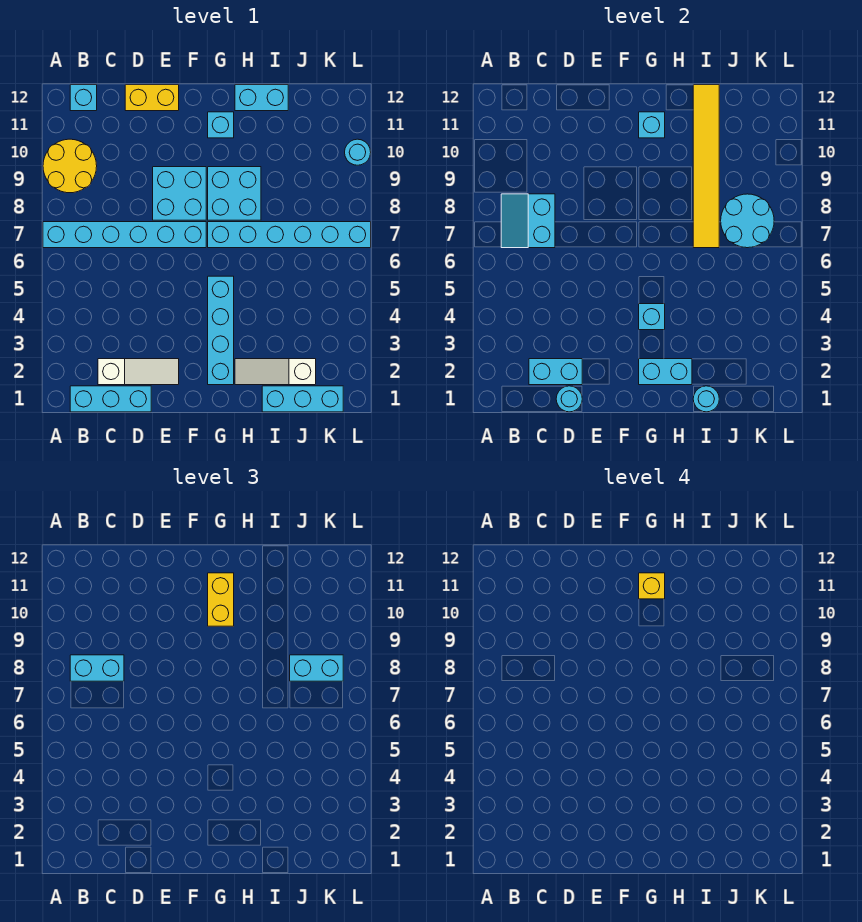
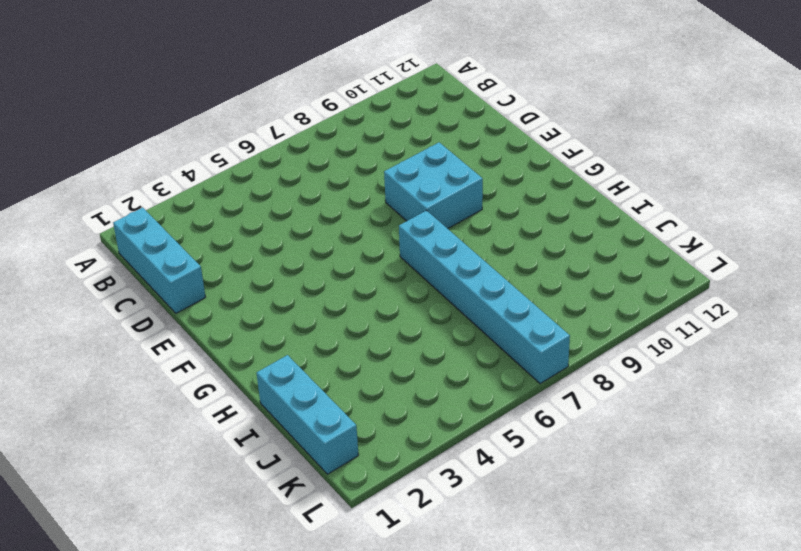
none -> cyan 1x6 brick [43,222,206,248]
none -> yellow 2x2 round brick [43,139,97,193]
none -> cyan 1x1 brick [70,85,97,111]

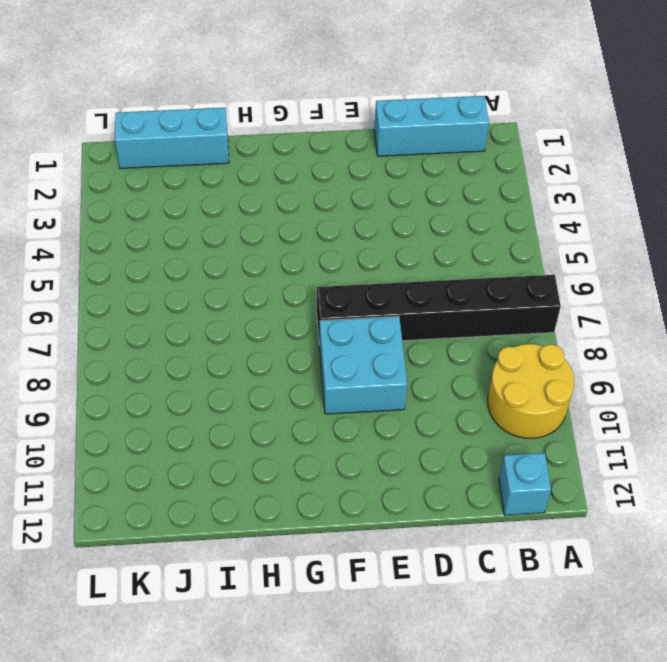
black 1x6 brick [317,275,561,345] -> cyan 1x6 brick [43,222,206,248]
none -> white 1x3 slope [98,359,179,385]
none -> yellow 1x2 brick [125,85,179,111]
none -> cyan 1x4 brick [208,276,234,385]

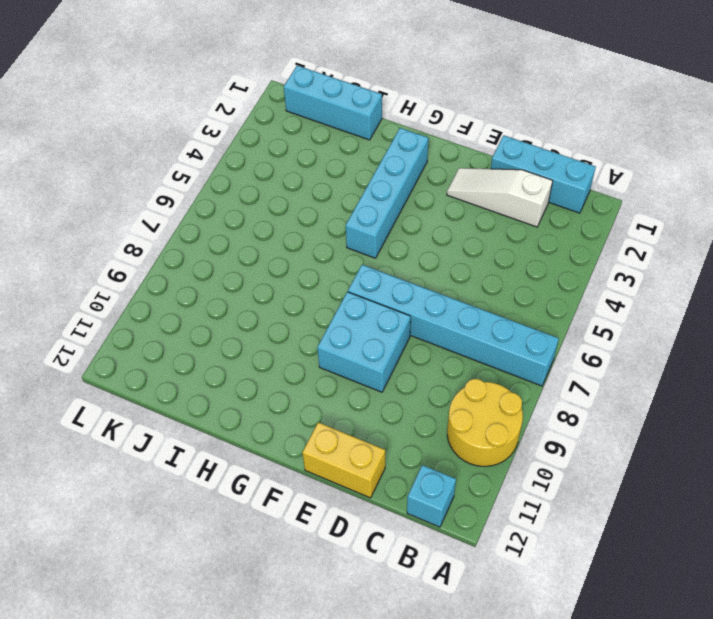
none -> cyan 1x6 brick [208,222,371,248]
none -> cyan 2x2 brick [208,167,261,220]
none -> cyan 1x1 brick [208,112,234,138]

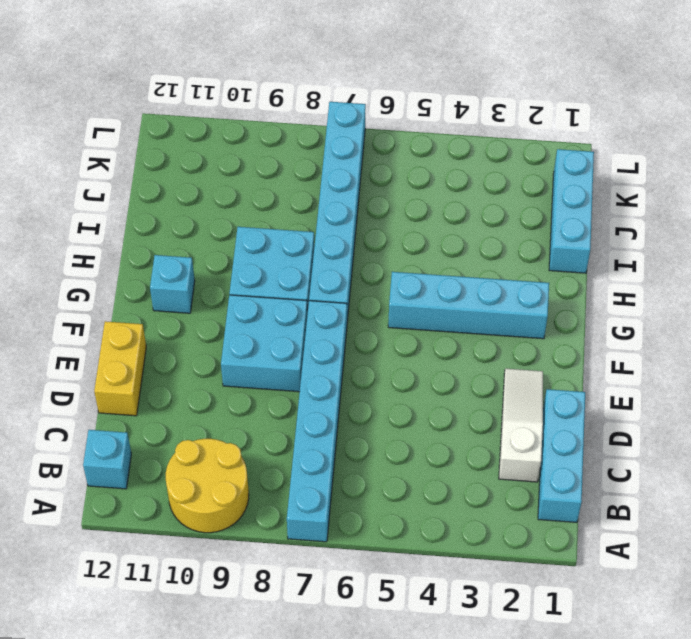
none -> white 1x3 slope [235,359,316,385]
none -> cyan 1x2 brick [235,85,288,111]
none -> cyan 1x1 round brick [345,139,371,165]

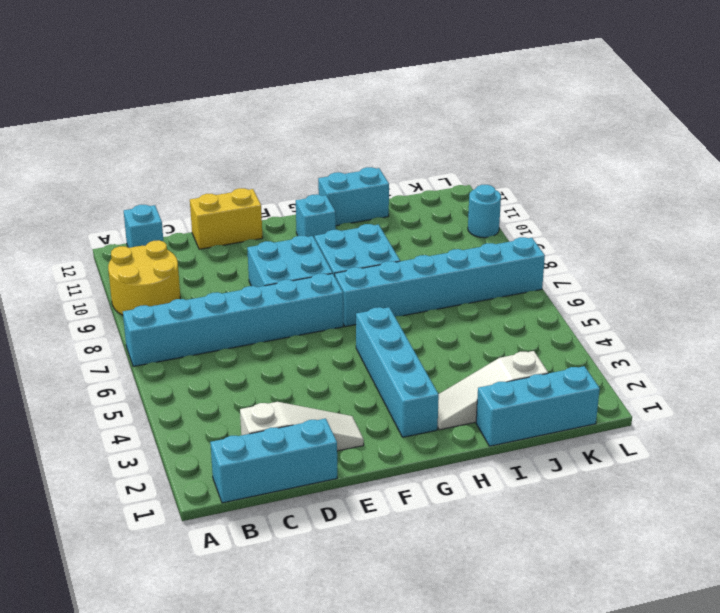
none -> cyan 2x2 slope [501,194,555,248]
none -> cyan 1x2 brick [529,359,582,385]
none -> cyan 1x1 round brick [556,386,582,412]

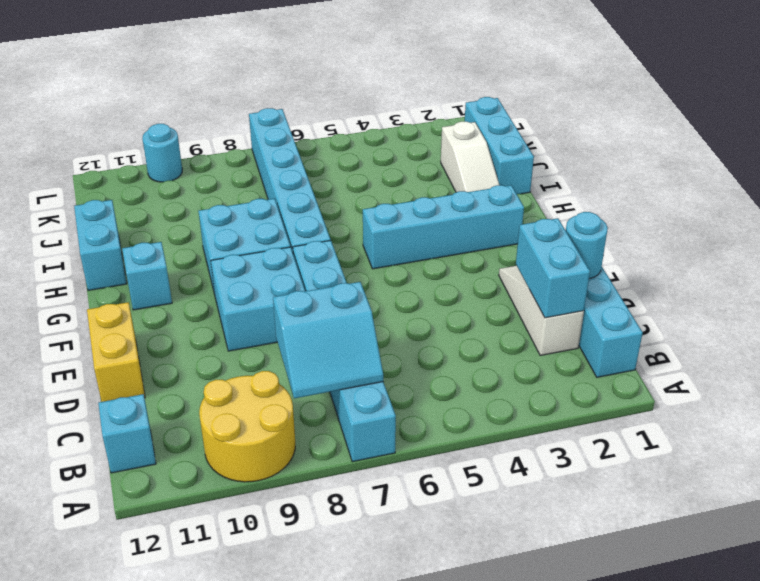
none -> cyan 1x2 brick [639,359,692,385]
none -> cyan 1x1 brick [639,304,665,330]
none -> cyan 1x1 brick [639,112,665,138]

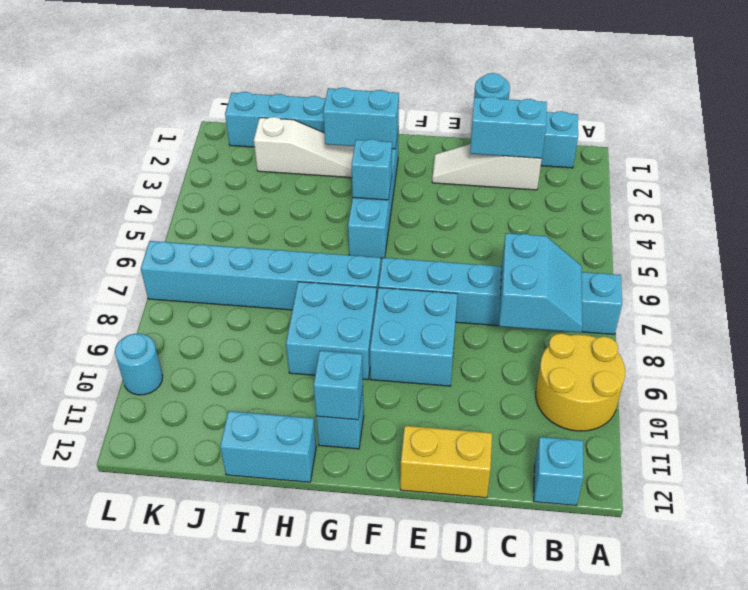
none -> cyan 1x1 round brick [693,386,719,412]
none -> yellow 1x6 tile [693,85,719,248]
none -> cyan 2x2 round brick [721,194,774,248]

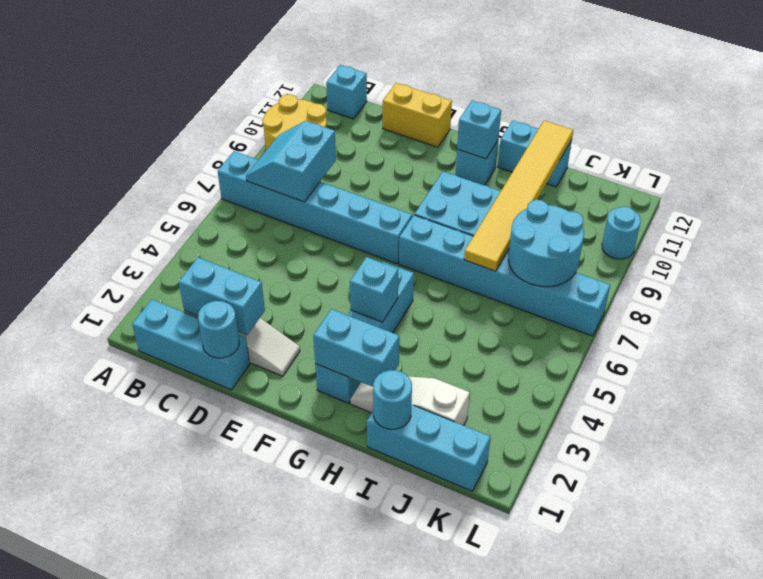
none -> cyan 2x2 brick [153,167,206,220]
none -> cyan 1x2 brick [70,655,124,681]
none -> yellow 1x2 brick [208,573,234,626]

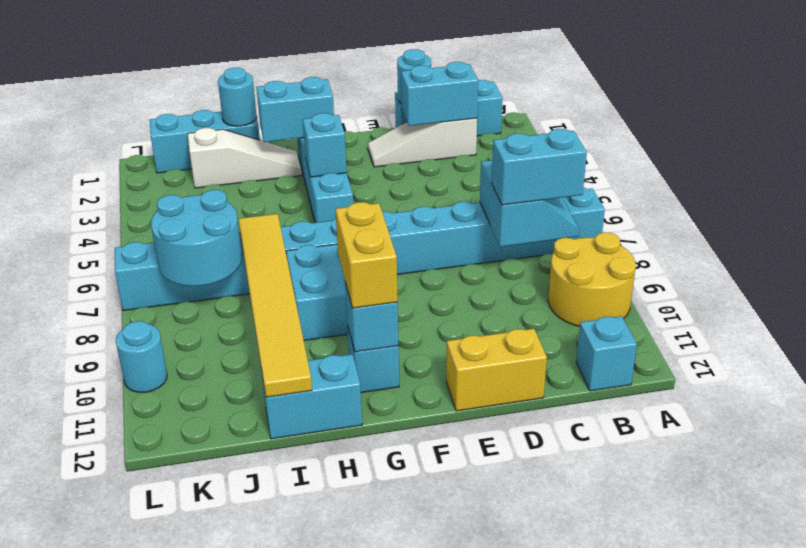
none -> cyan 2x2 brick [153,167,206,220]
none -> cyan 1x2 brick [290,655,343,681]
none -> yellow 1x1 brick [639,573,665,599]

